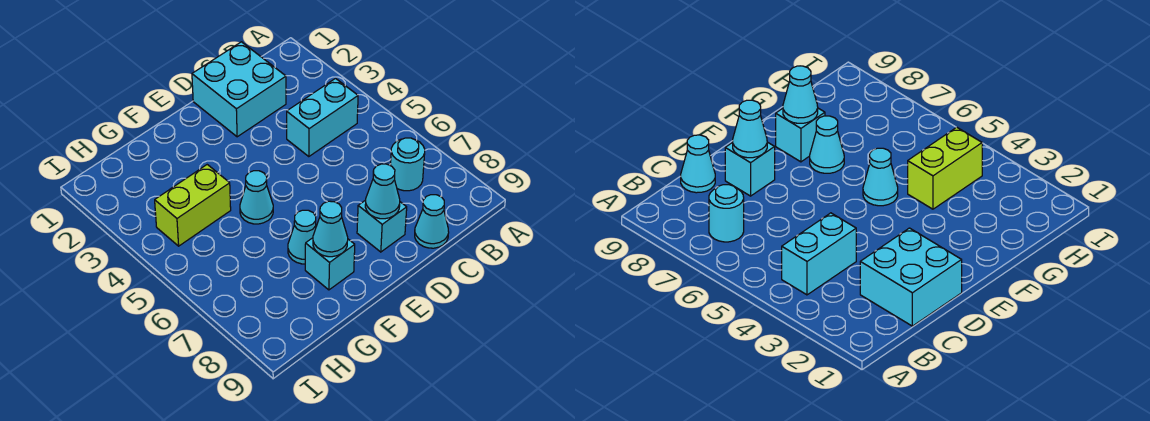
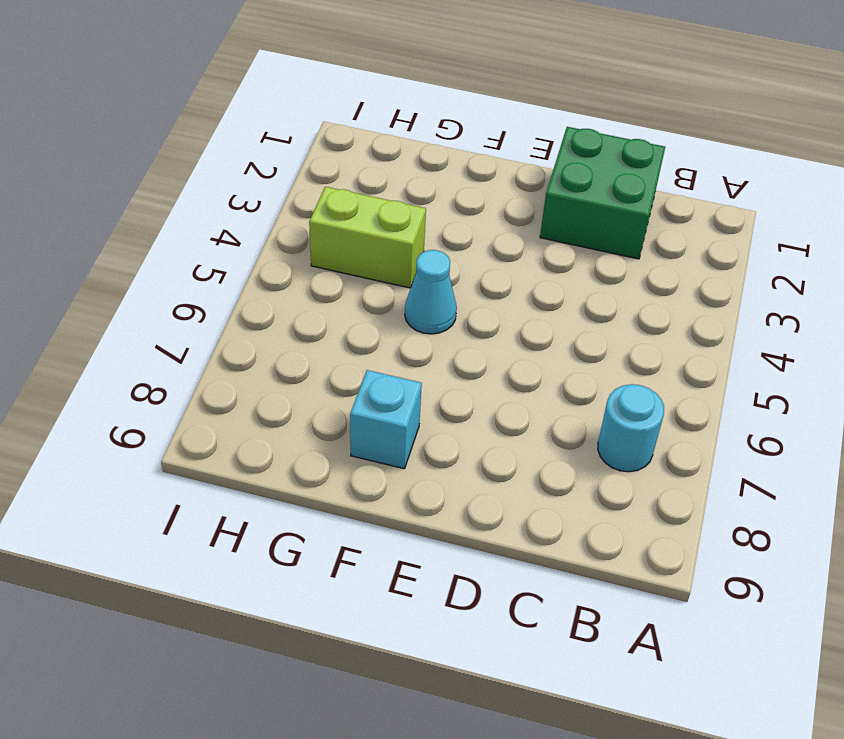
green 2x2 brick [540,127,665,259] -> cyan 2x2 brick [192,42,286,137]
none -> cyan 1x2 brick [287,79,358,157]
none -> cyan 1x1 cone [415,195,449,248]

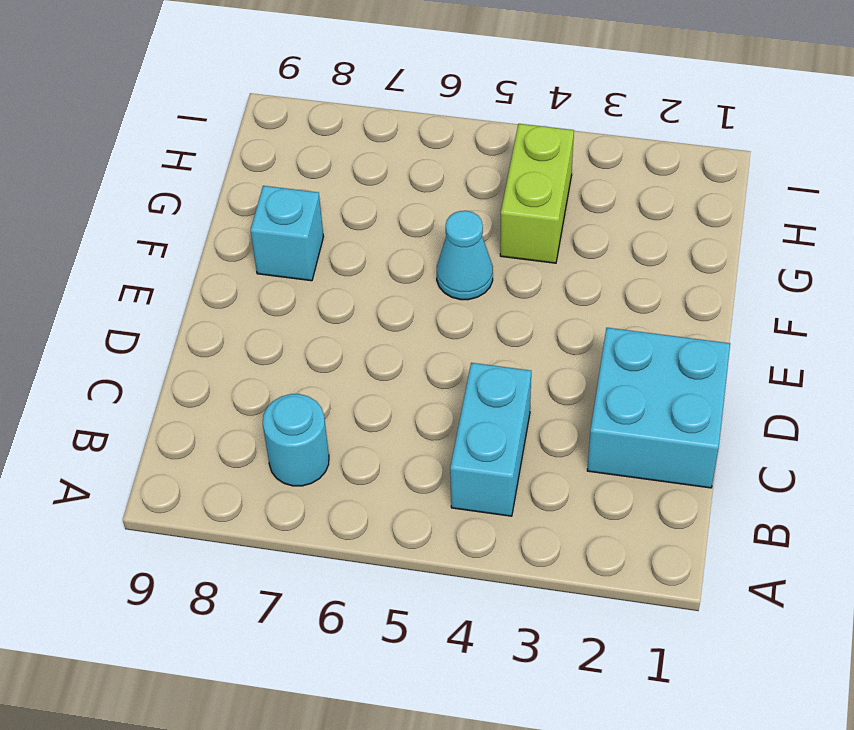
none -> cyan 1x1 cone [415,195,449,248]
none -> cyan 1x1 brick [357,200,407,252]

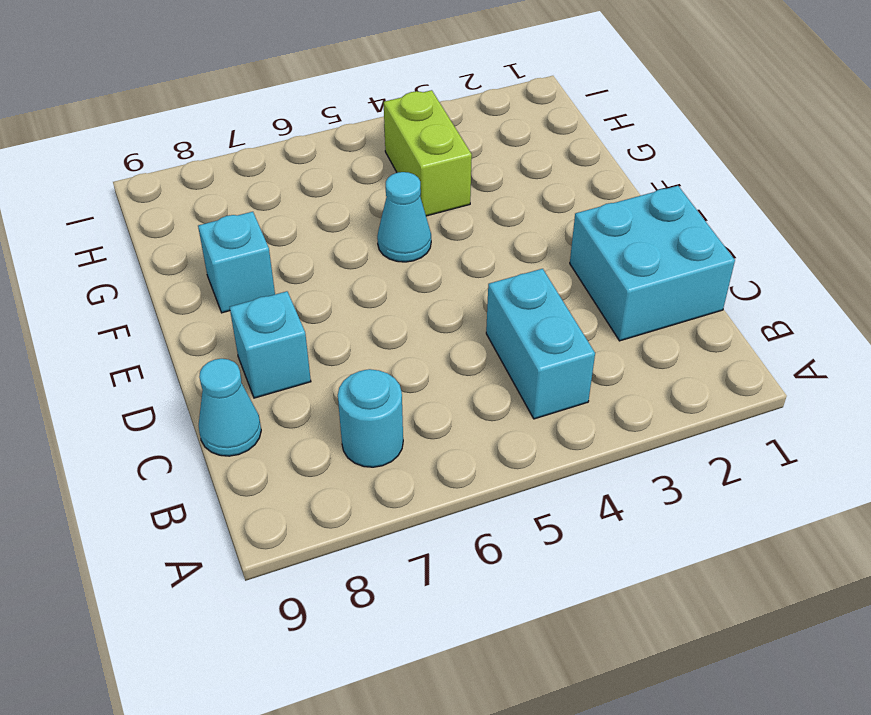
none -> cyan 1x1 cone [288,210,316,264]
none -> cyan 1x1 cone [365,164,400,219]

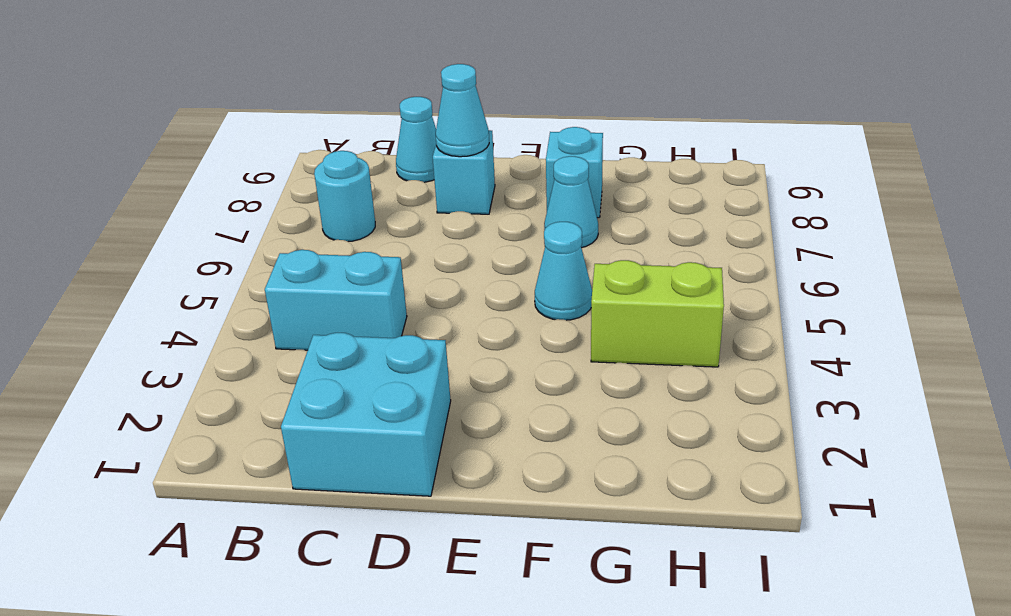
none -> cyan 1x1 cone [313,201,348,257]

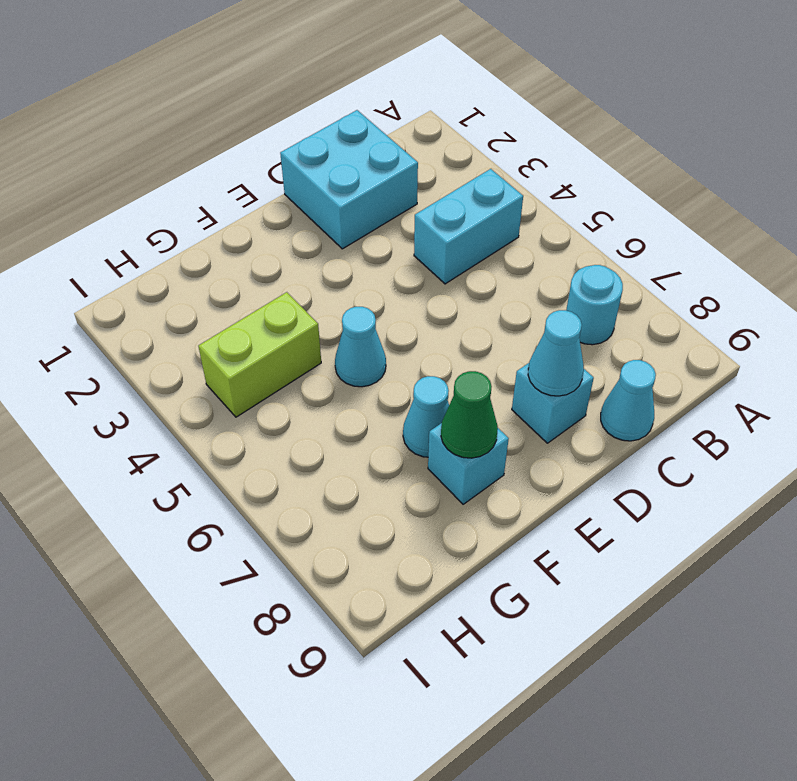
green 1x1 cone [441,371,498,458] -> cyan 1x1 cone [313,201,348,257]

